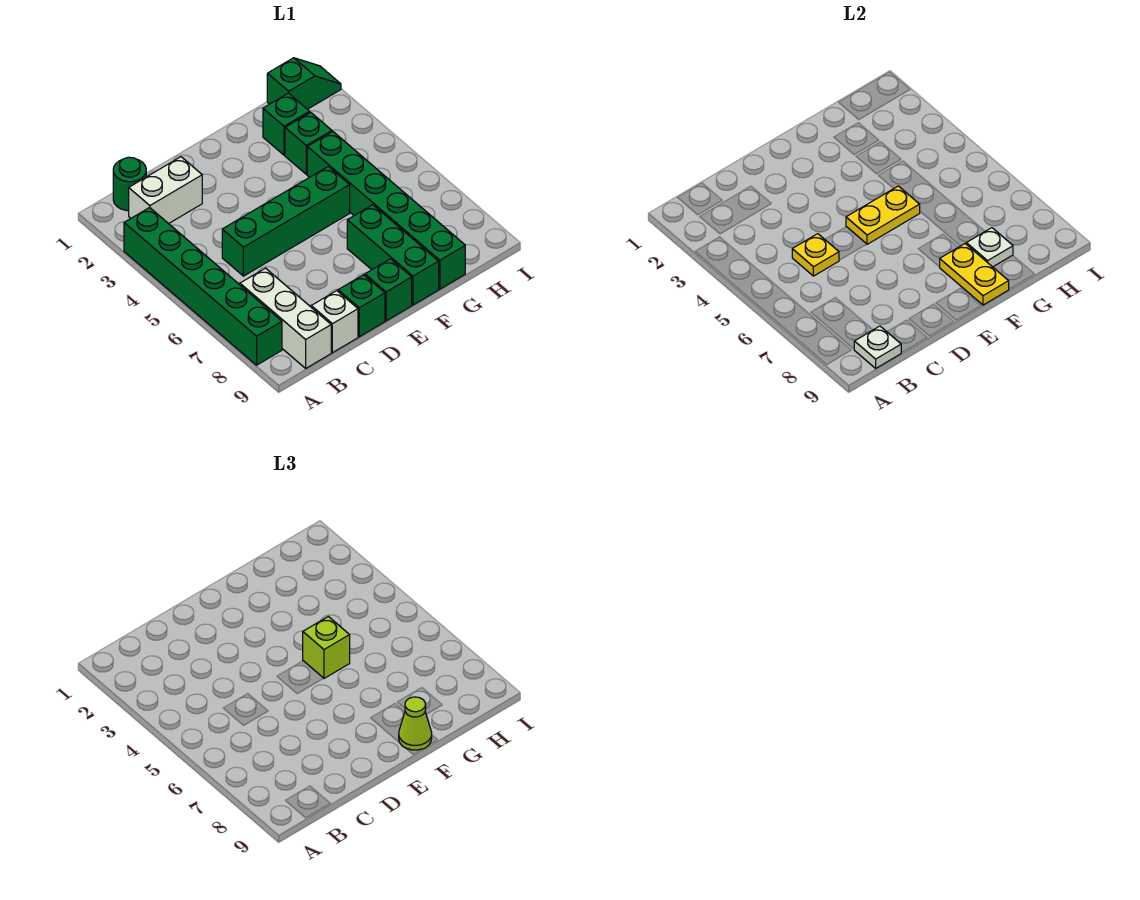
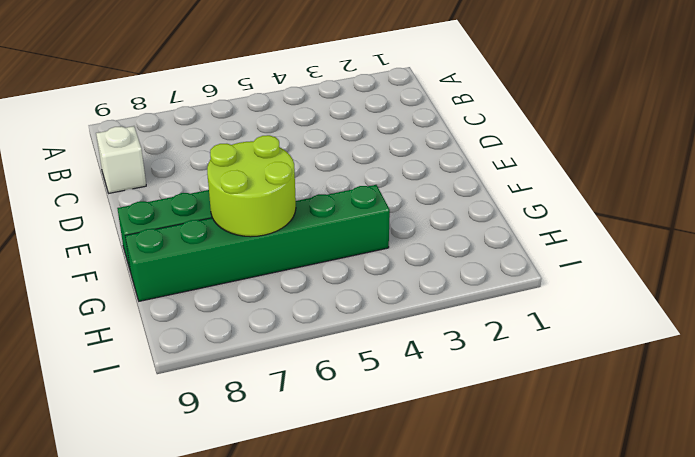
lime 2x2 round brick [207,135,296,237] -> none
none -> green 1x6 brick [124,208,282,365]
none -> green 1x1 round brick [113,157,146,211]
none -> white 1x2 brick [129,157,202,224]

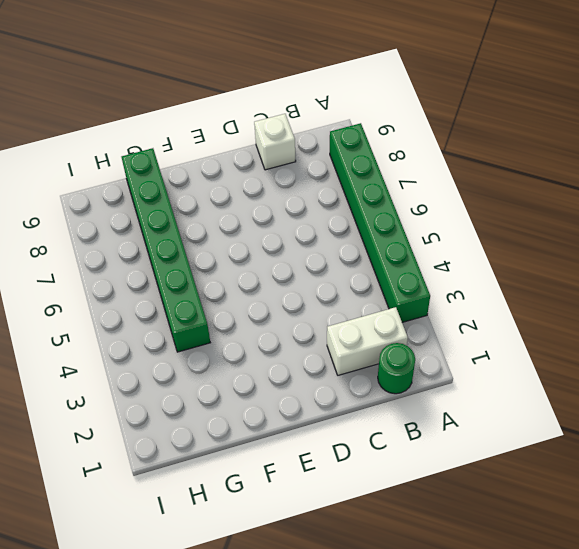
none -> white 1x3 brick [240,268,331,368]
none -> green 1x4 brick [222,166,350,276]
none -> green 1x1 brick [338,275,385,337]

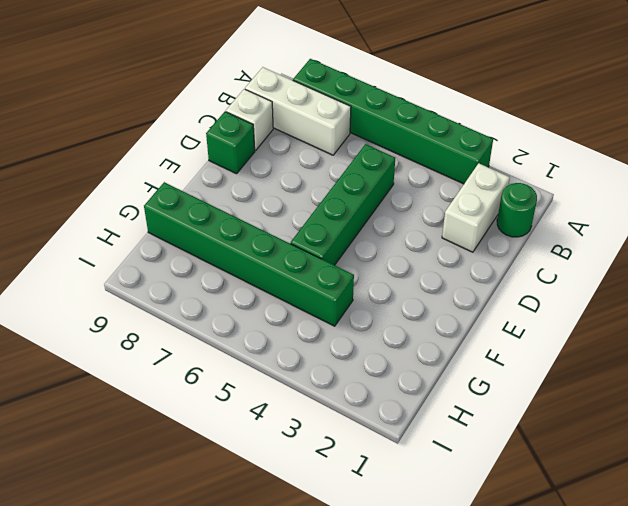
none -> green 1x1 brick [365,259,412,321]
none -> green 1x3 brick [347,205,439,305]
none -> green 1x1 brick [263,93,310,155]

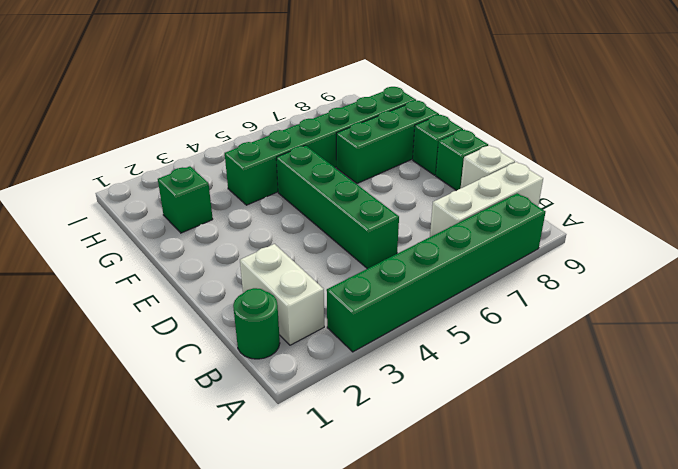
none -> green 1x1 brick [285,112,332,174]
none -> green 1x2 slope [267,58,341,109]
none -> white 1x1 plate [854,326,901,368]

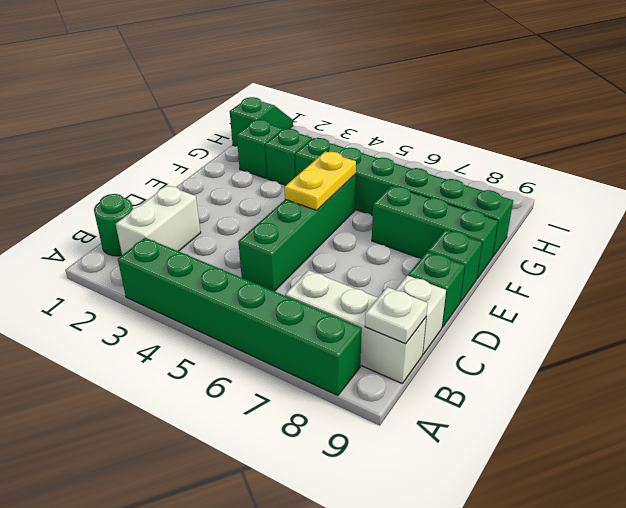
none -> yellow 1x1 plate [792,234,839,276]
none -> yellow 1x2 plate [940,244,1009,305]
none -> white 1x1 plate [966,228,1013,267]

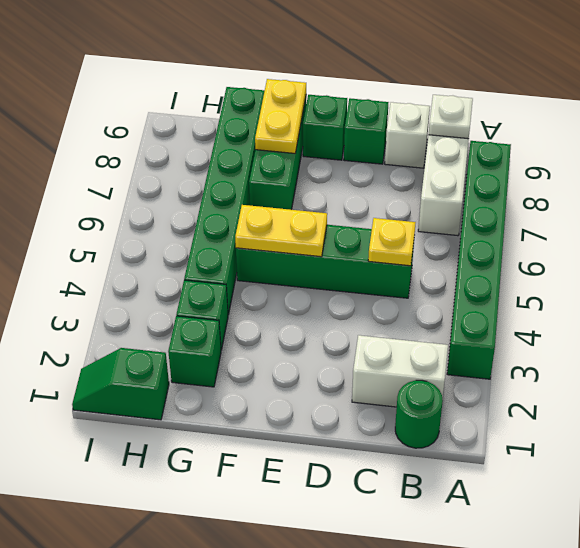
none -> white 1x1 plate [966,228,1013,267]
none -> lime 1x1 brick [303,616,350,678]
none -> lime 1x1 cone [399,697,432,750]

